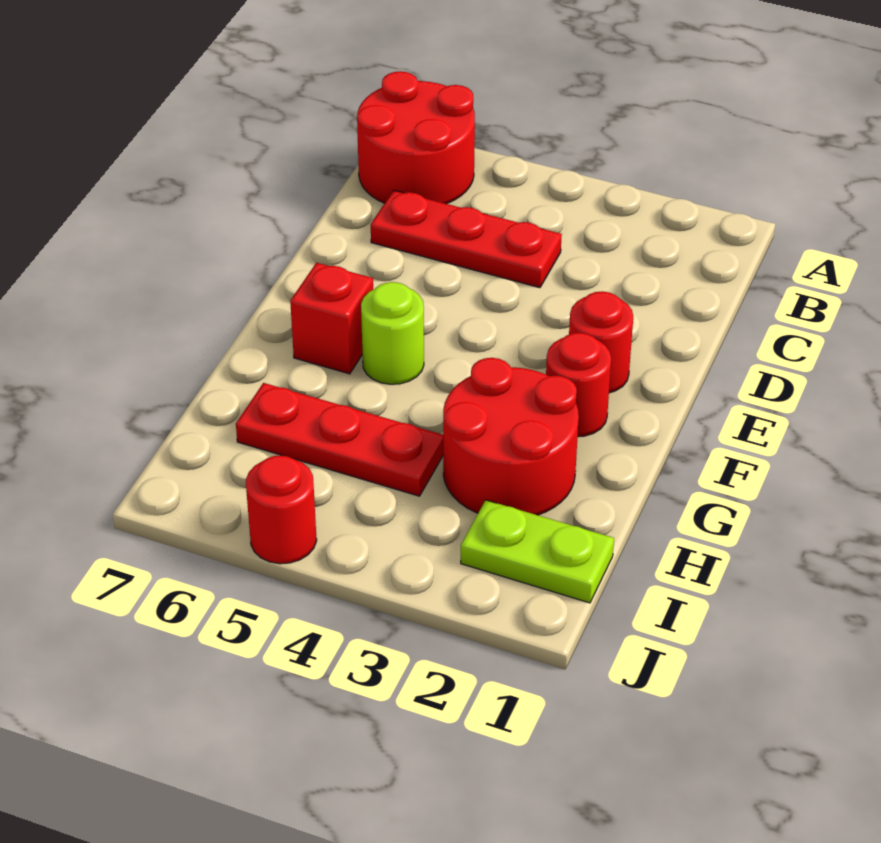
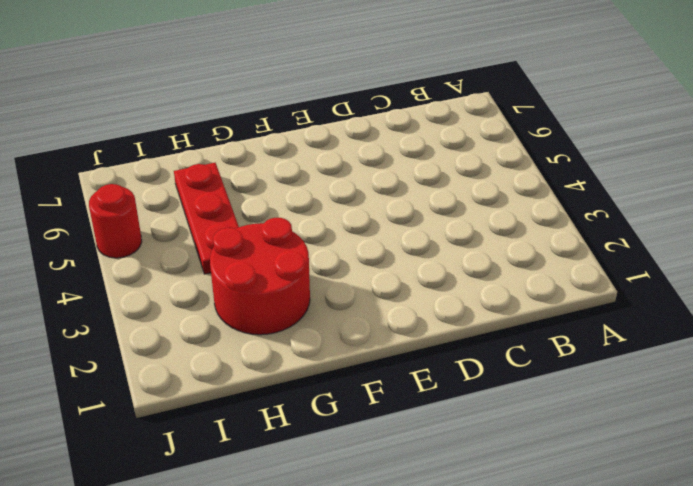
none -> red 2x2 round brick [357,71,475,204]
none -> red 1x3 plate [371,190,562,288]

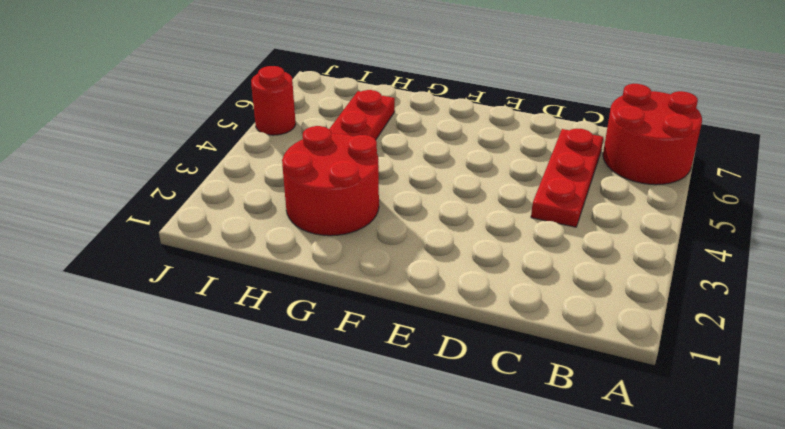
none -> red 1x1 round brick [569,291,633,393]
none -> red 1x1 round brick [546,333,611,437]

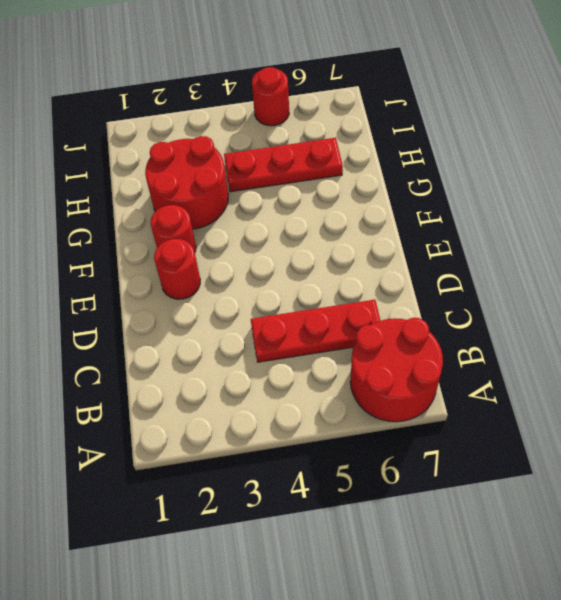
none -> lime 1x1 round brick [361,282,424,384]
none -> red 1x1 brick [290,263,373,374]

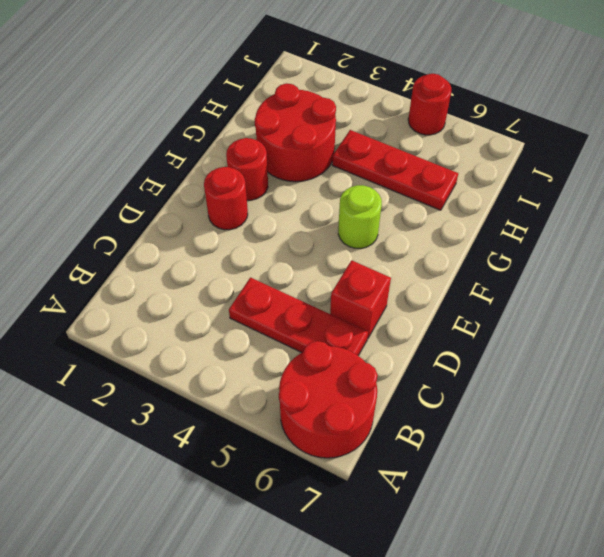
red 1x1 brick [330,260,391,338] -> red 1x1 brick moved to [290,263,373,374]
none -> lime 1x2 plate [461,500,614,603]

